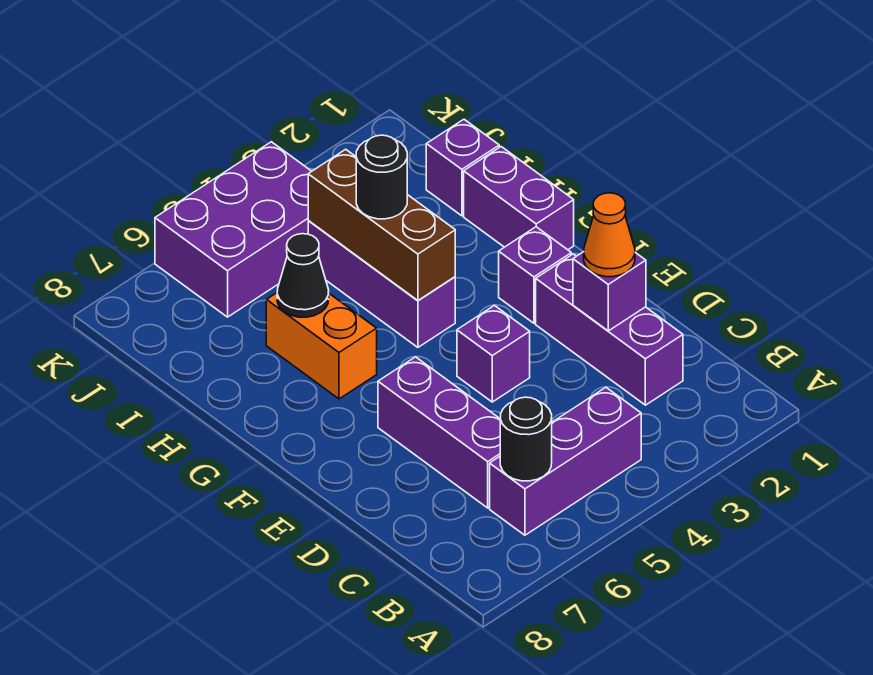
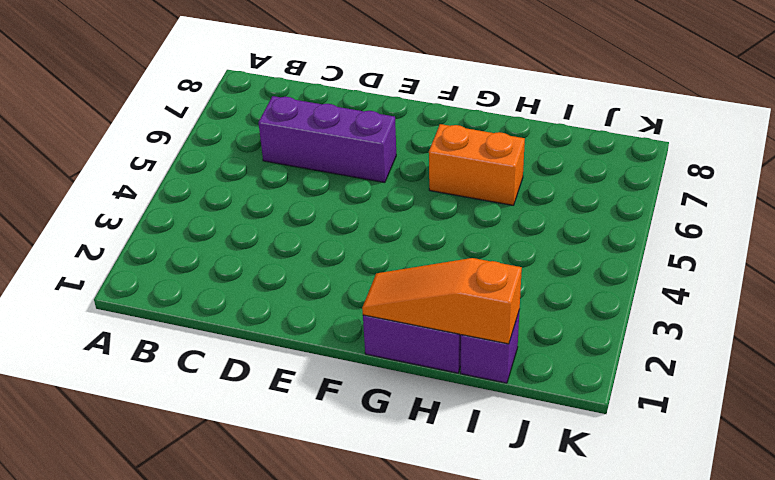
orange 1x3 slope [362,258,522,344] -> none
none -> purple 1x3 brick [490,387,641,535]
none -> purple 1x3 brick [536,254,683,405]
none -> purple 1x1 brick [457,305,530,402]

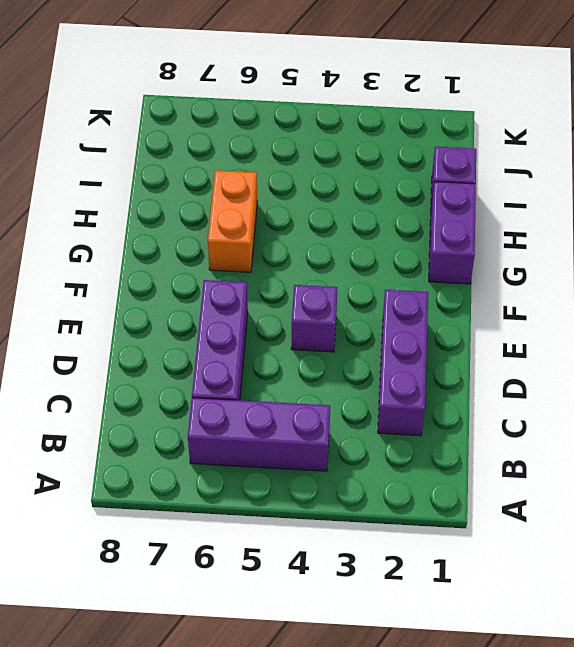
none -> purple 1x1 brick [499,227,571,323]
none -> purple 1x3 brick [308,221,455,347]
none -> purple 2x3 brick [155,142,312,317]

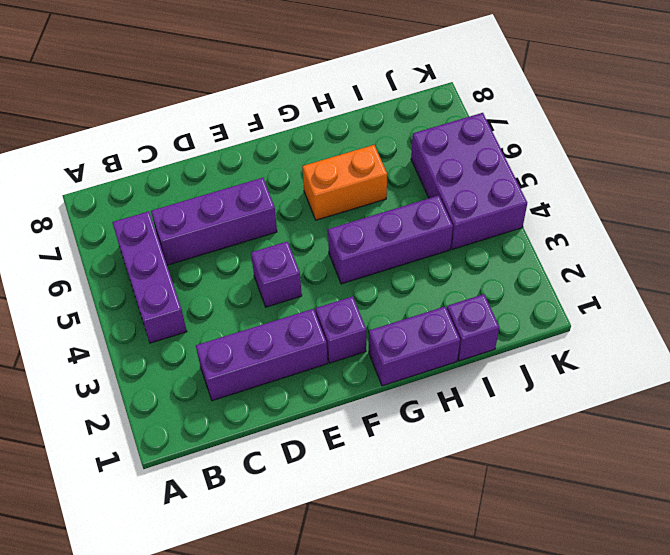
none -> black 1x1 round brick [500,397,552,481]
none -> purple 1x1 brick [573,252,646,331]
none -> brown 1x3 brick [308,149,455,300]

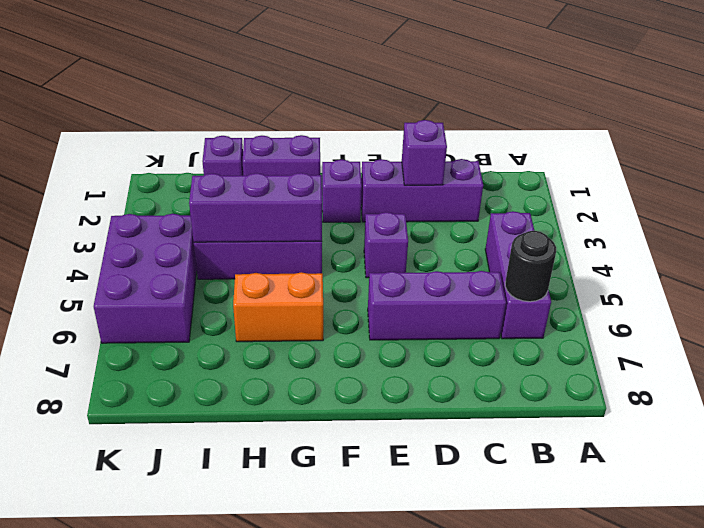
purple 1x3 brick [189,173,322,242] -> brown 1x3 brick [308,149,455,300]
none -> black 1x1 cone [277,234,329,317]
none -> orange 1x1 cone [584,193,635,277]
none -> black 1x1 round brick [356,135,407,219]

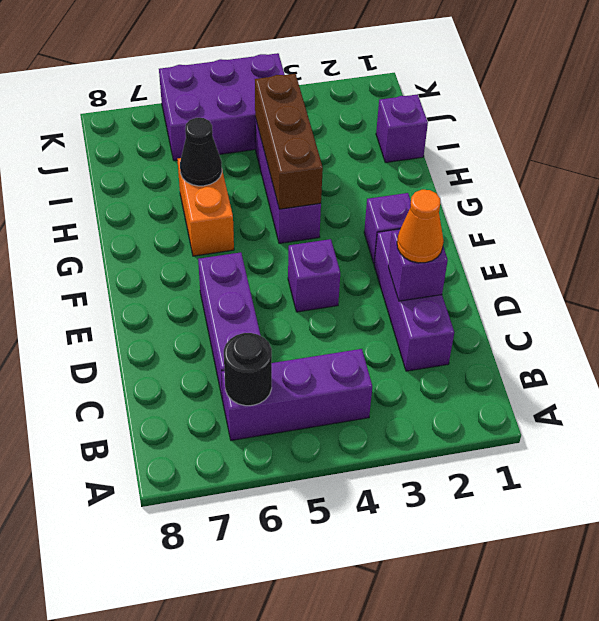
none -> purple 1x2 brick [464,147,574,250]
none -> black 1x1 round brick [356,135,407,219]

